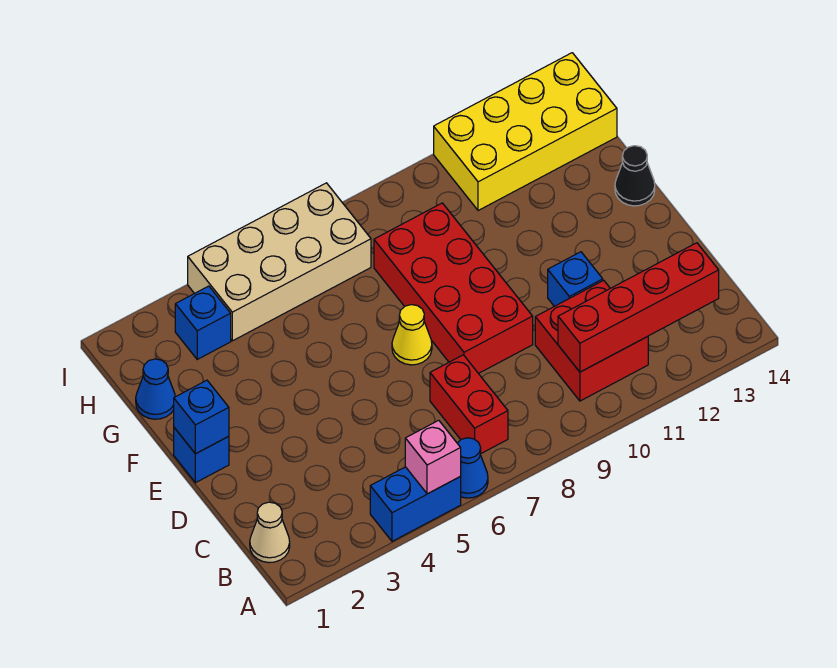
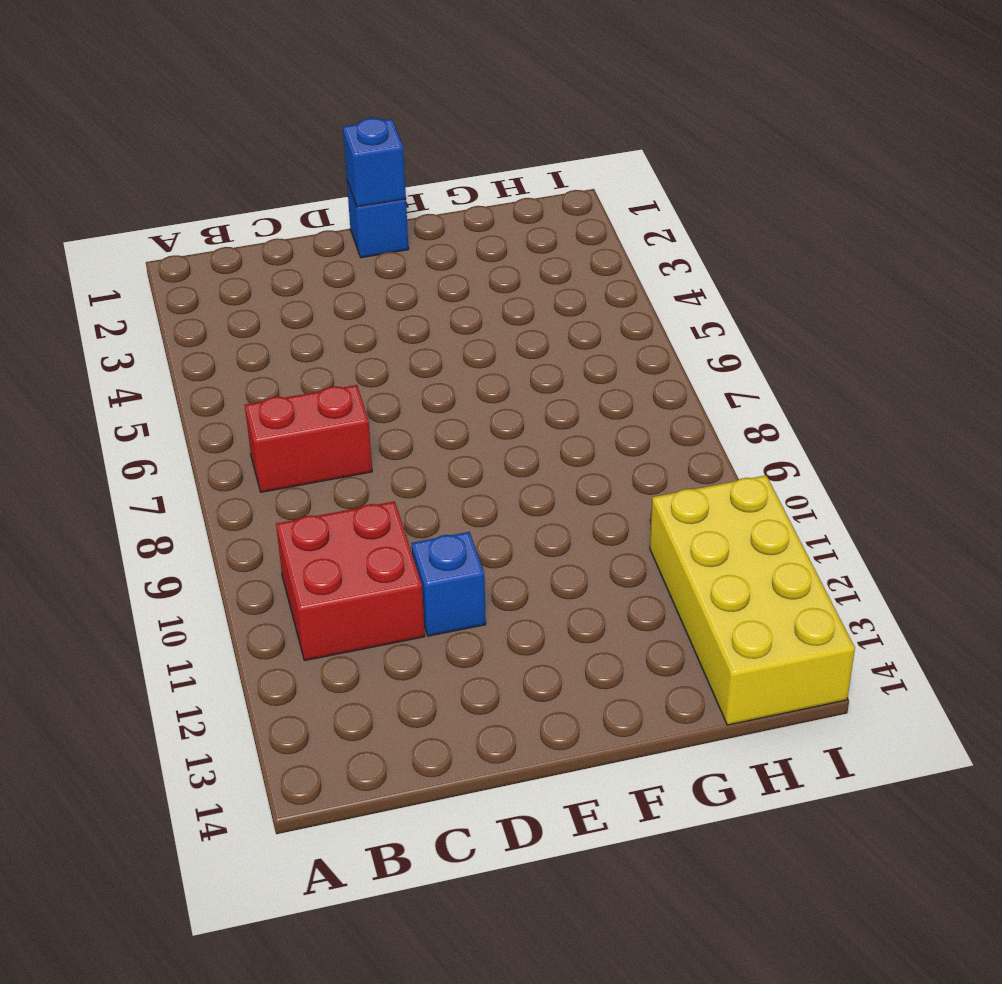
none -> blue 1x2 brick [370,467,461,541]
none -> blue 1x1 cone [457,438,488,498]
none -> tan 1x1 cone [250,502,290,563]

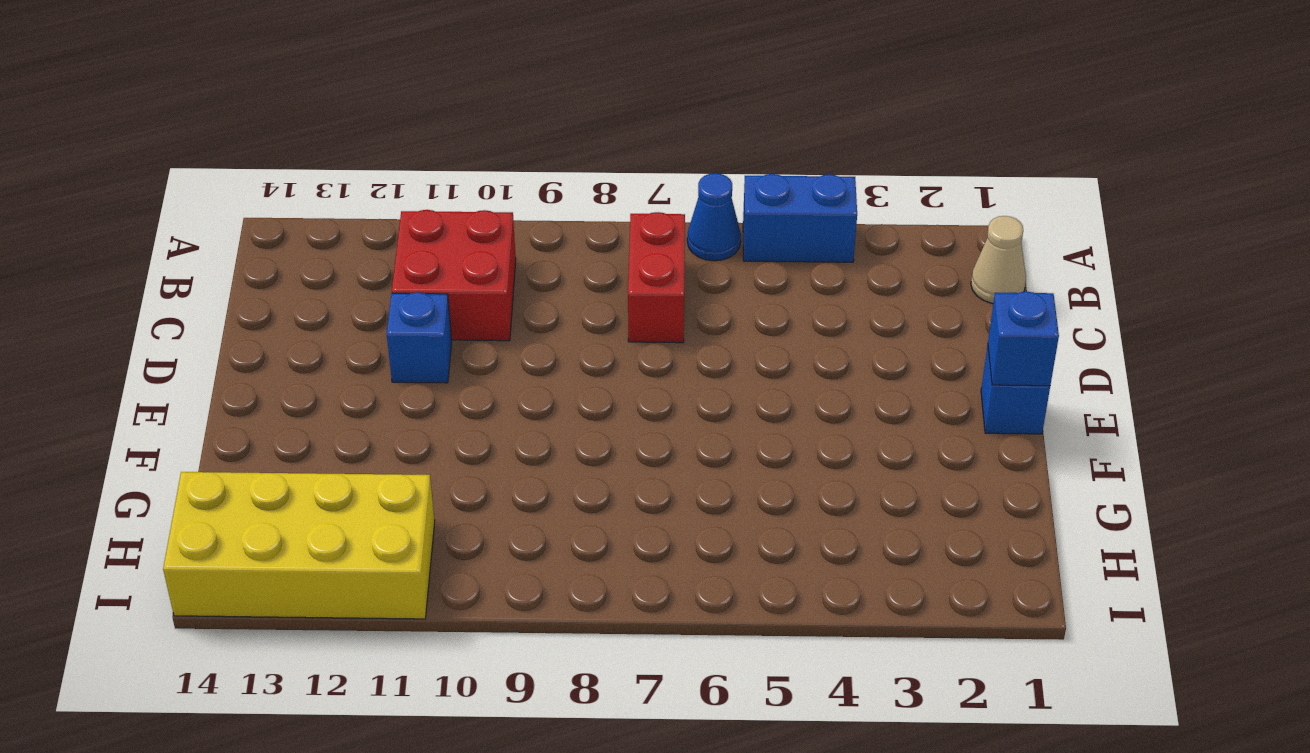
none -> red 2x4 brick [374,203,533,374]
none -> yellow 1x1 cone [392,305,432,365]
none -> black 1x1 cone [615,146,655,206]

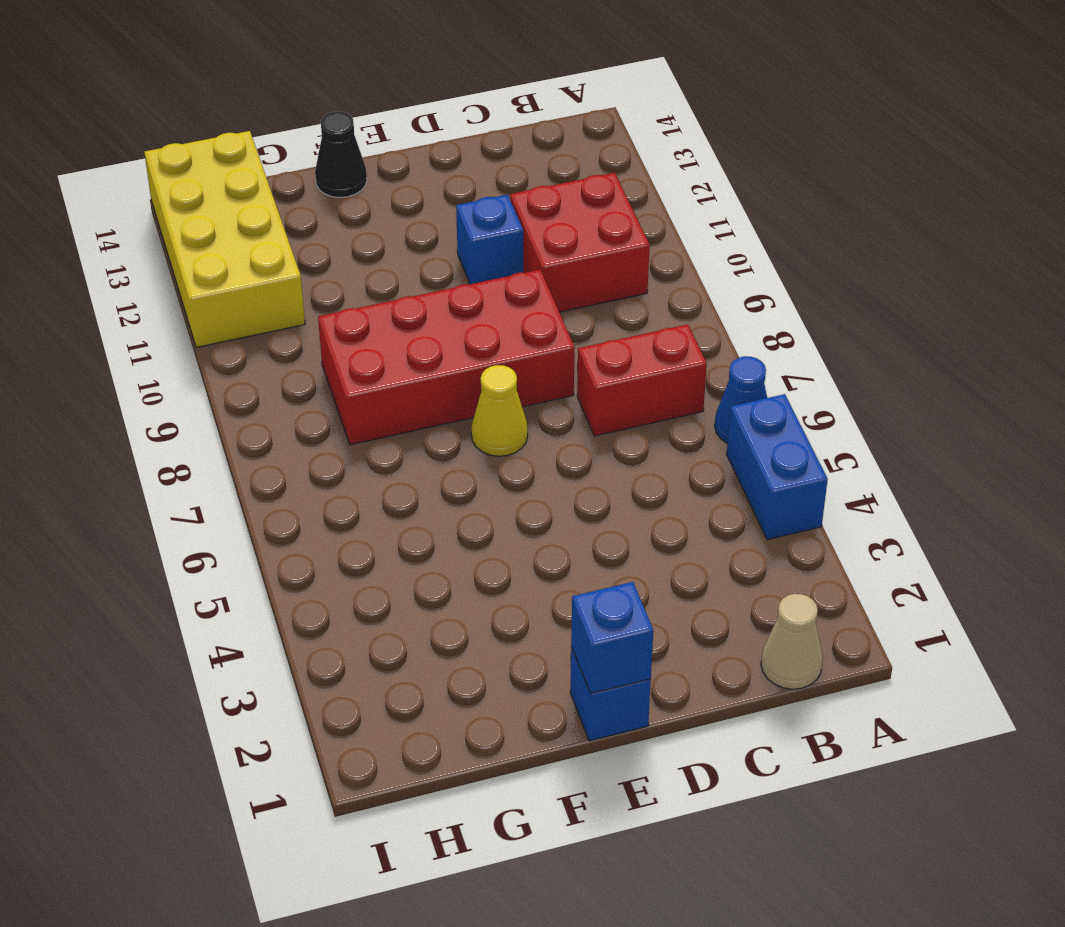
none -> blue 1x1 cone [136,359,175,419]
none -> blue 1x1 brick [175,286,231,359]
none -> tan 2x4 brick [188,183,371,341]

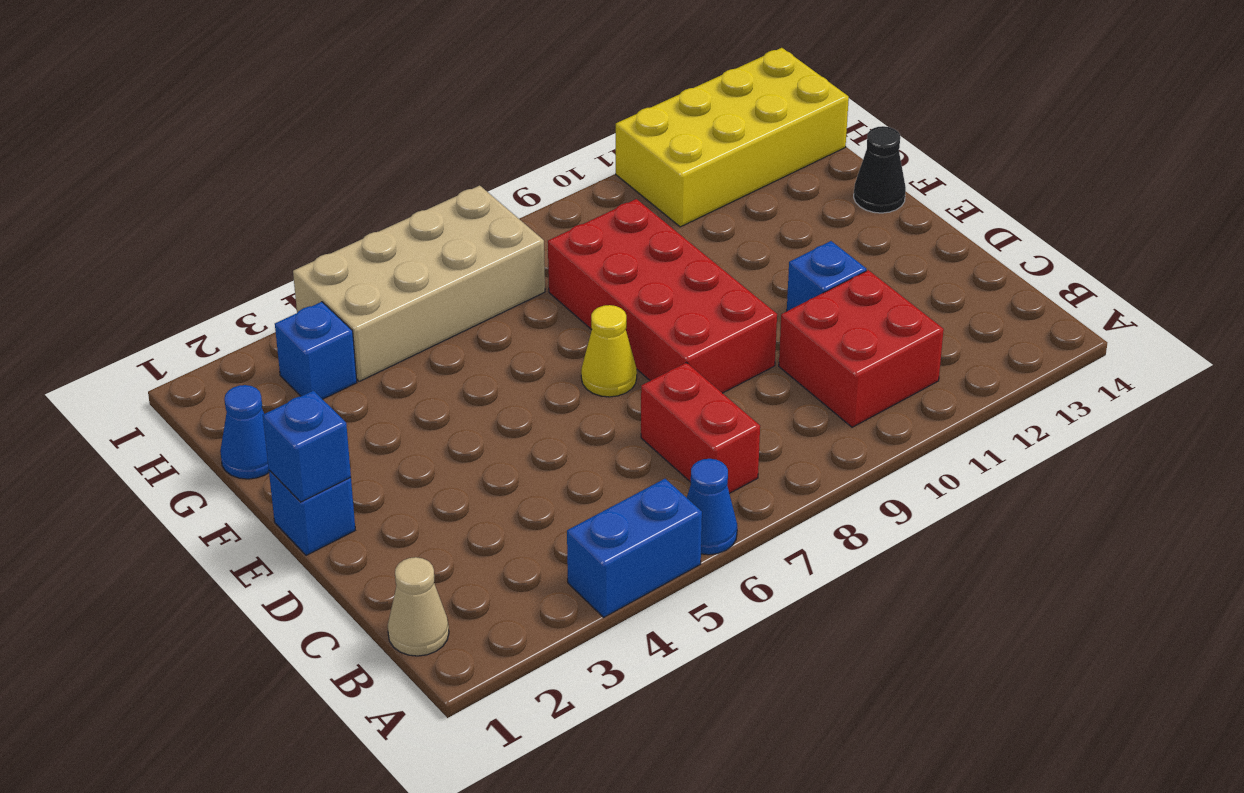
none -> pink 1x1 brick [405,420,461,494]
none -> red 1x4 brick [558,243,719,372]

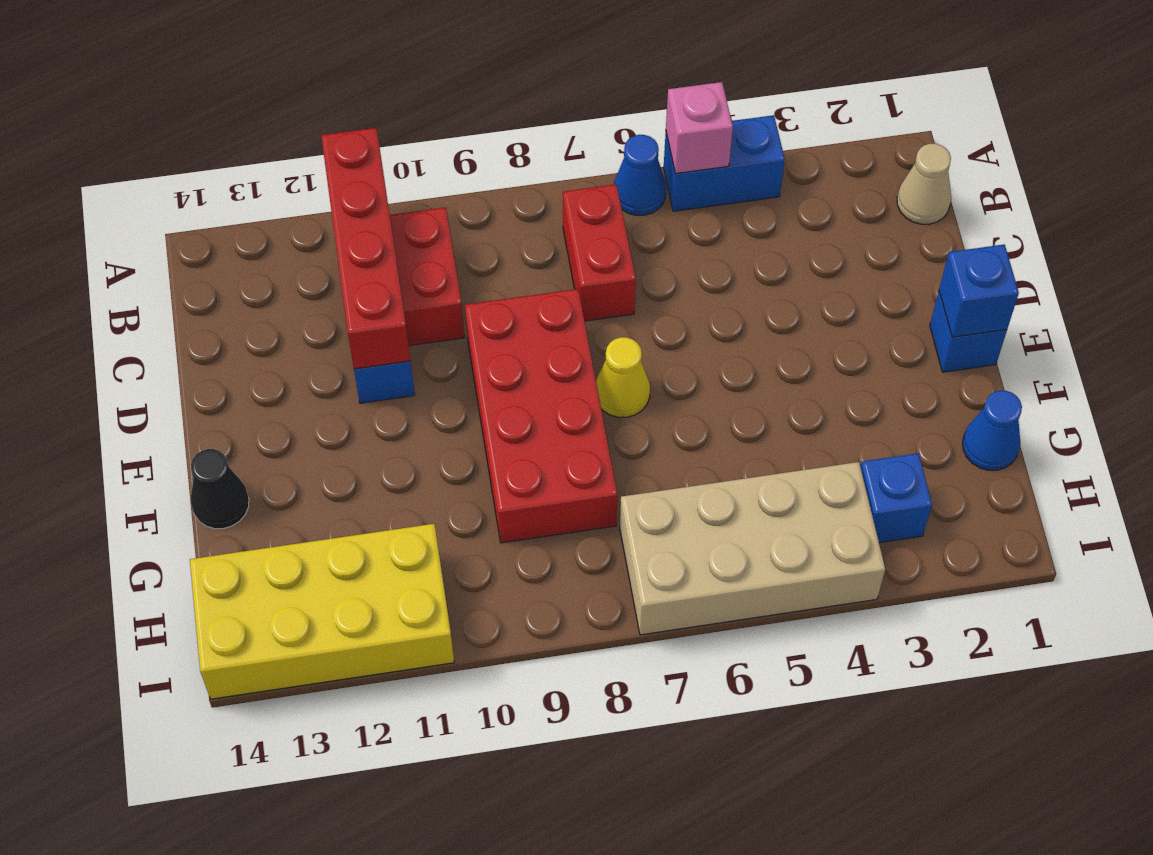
red 1x4 brick [321,128,410,369] -> red 1x4 brick turned to [558,243,719,372]

